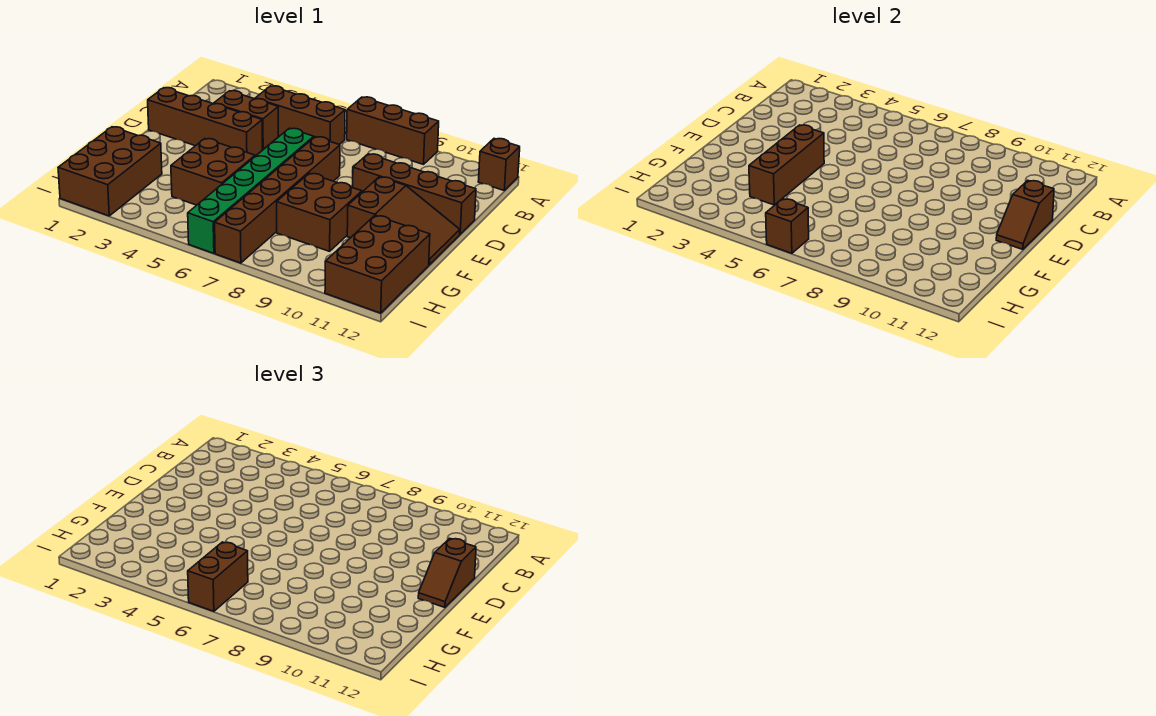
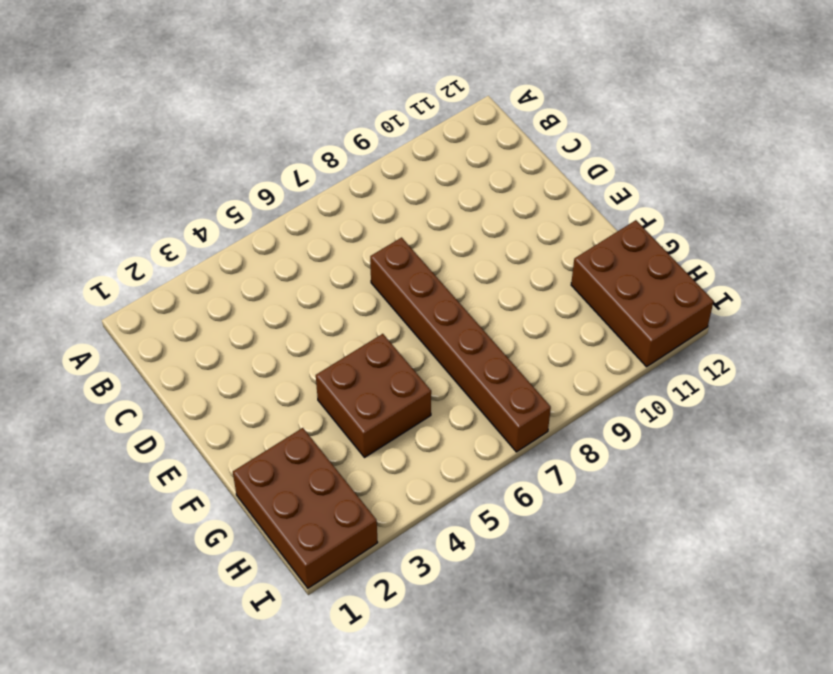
none -> brown 1x3 brick [347,97,439,164]
none -> brown 1x1 brick [478,139,520,190]
none -> brown 1x3 brick [255,86,345,145]

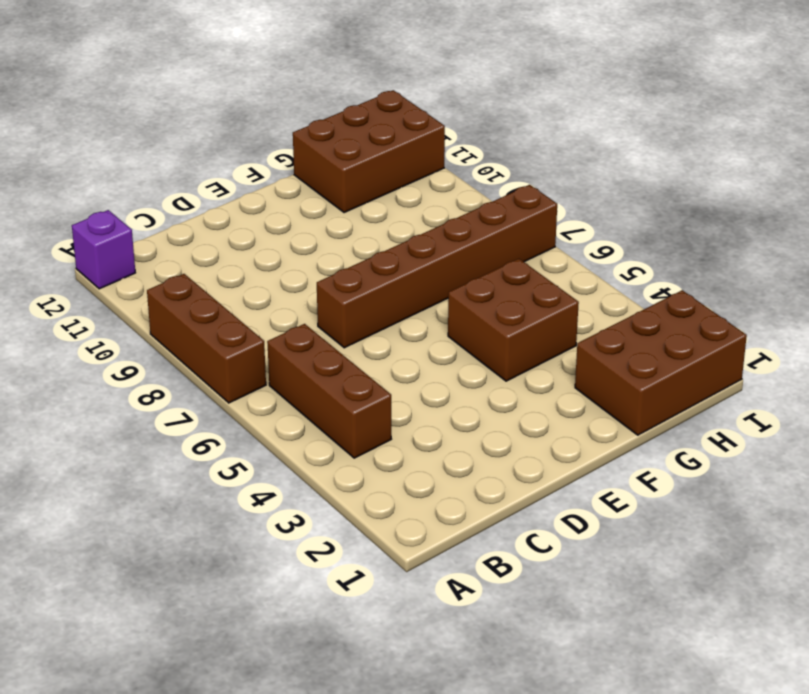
purple 1x1 brick [72,210,135,289] -> brown 1x1 brick [478,139,520,190]
none -> brown 1x2 brick [214,91,278,149]
none -> brown 1x4 brick [148,88,262,156]
none -> green 1x6 brick [188,128,314,253]

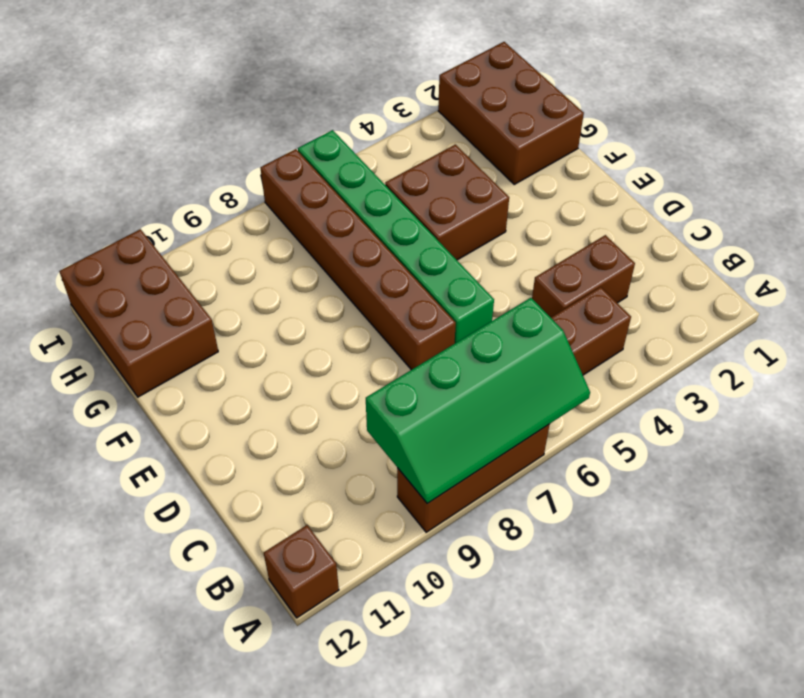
green 2x4 slope [366,298,590,503] -> none
none -> brown 1x4 brick [148,88,262,156]
none -> brown 1x4 brick [353,154,476,234]
none -> brown 2x3 slope [347,177,460,265]

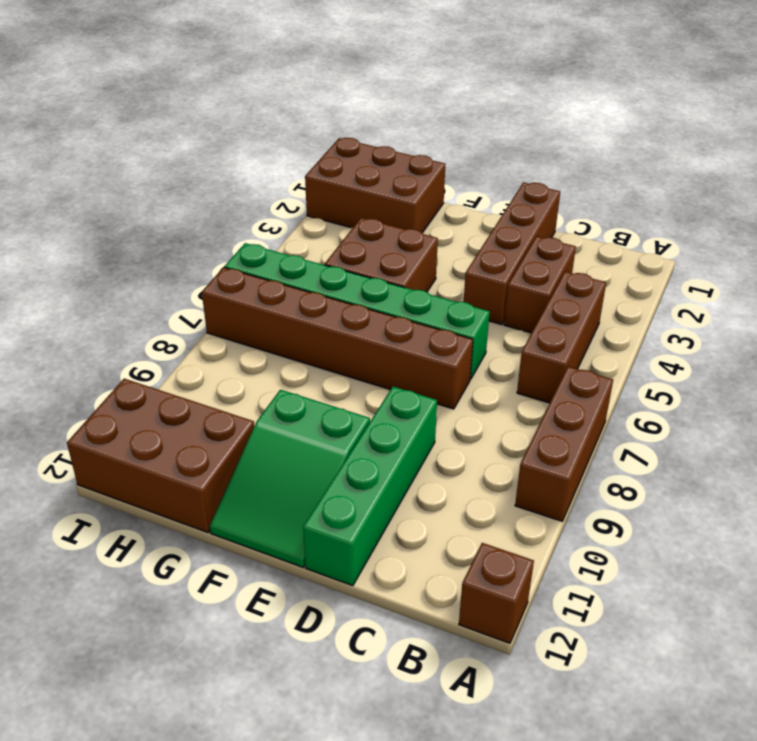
green 1x4 brick [303,387,437,586] -> brown 1x4 brick [353,154,476,234]
green 2x3 slope [210,390,370,567] -> brown 2x3 slope [347,177,460,265]
none -> brown 2x2 brick [277,173,362,251]
none -> brown 1x2 slope [996,180,1054,249]
none -> brown 1x3 brick [749,125,824,205]

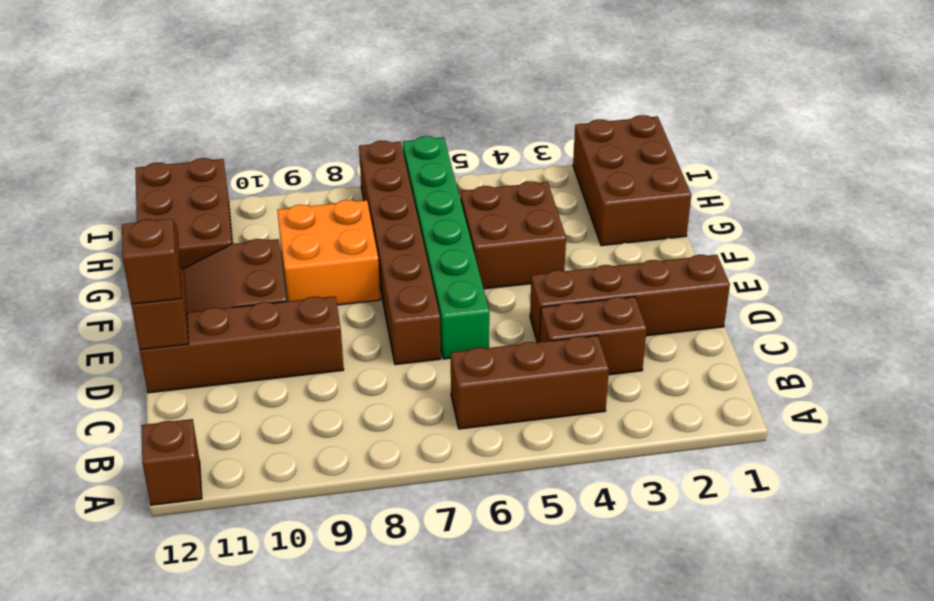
orange 2x2 brick [277,200,380,305] -> brown 2x2 brick [277,173,362,251]
none -> brown 1x3 brick [347,97,439,164]
none -> brown 1x3 brick [749,125,824,205]
none -> brown 1x1 brick [766,199,809,253]

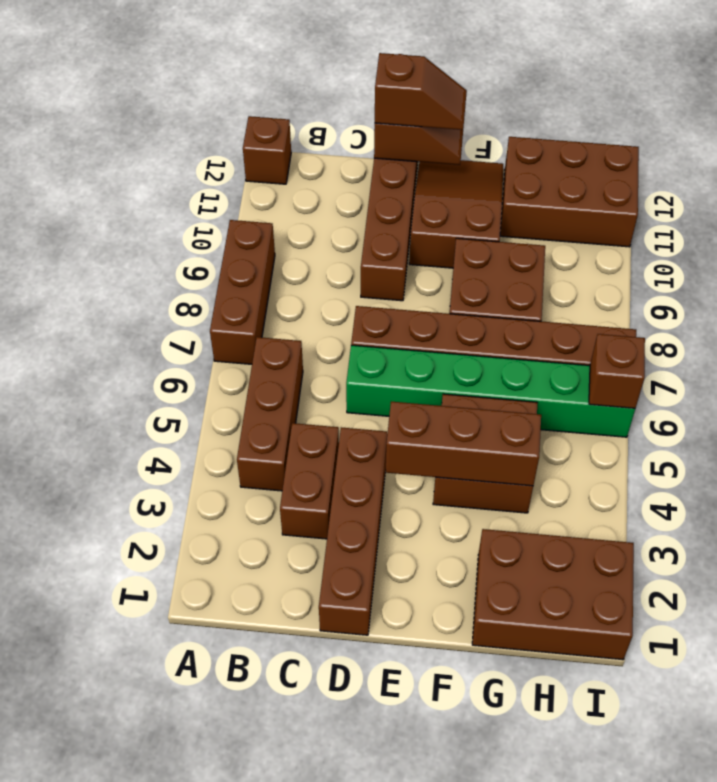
none -> brown 1x2 brick [188,542,248,611]

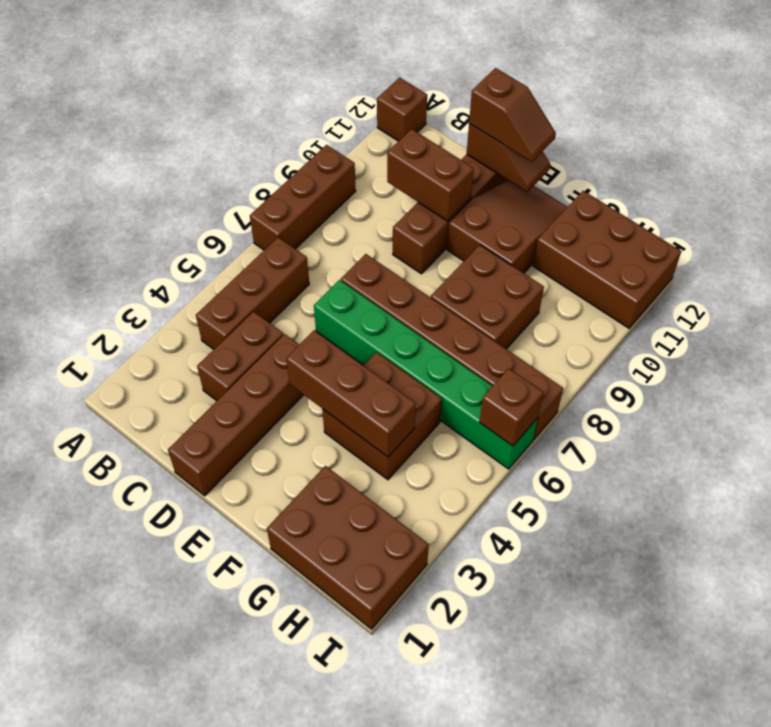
brown 1x2 brick [387,129,474,221] -> brown 1x2 brick moved to [188,542,248,611]

